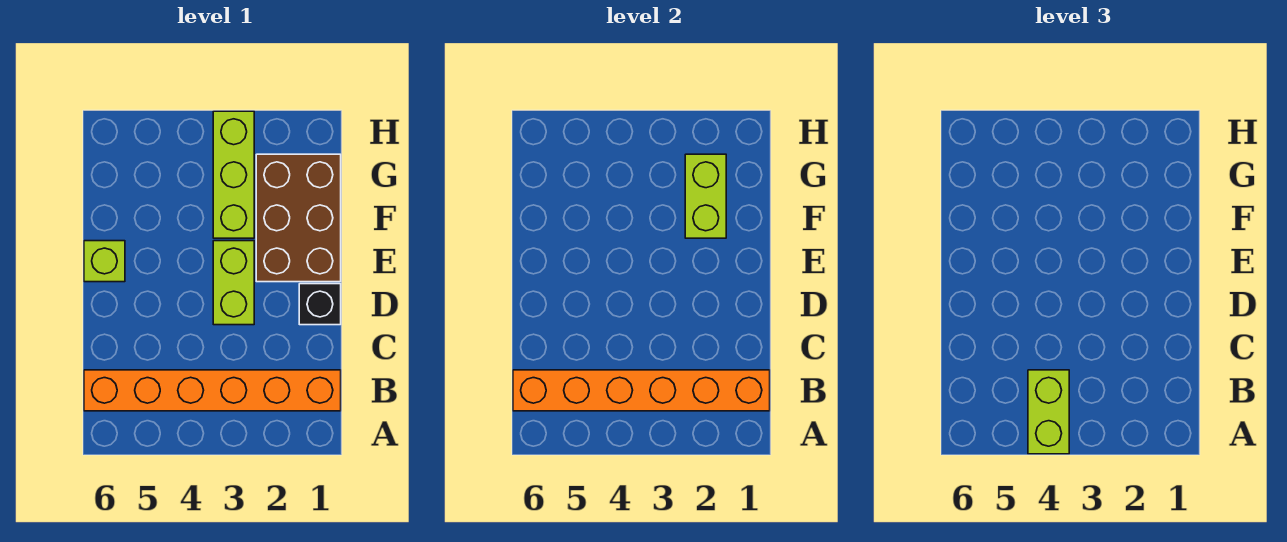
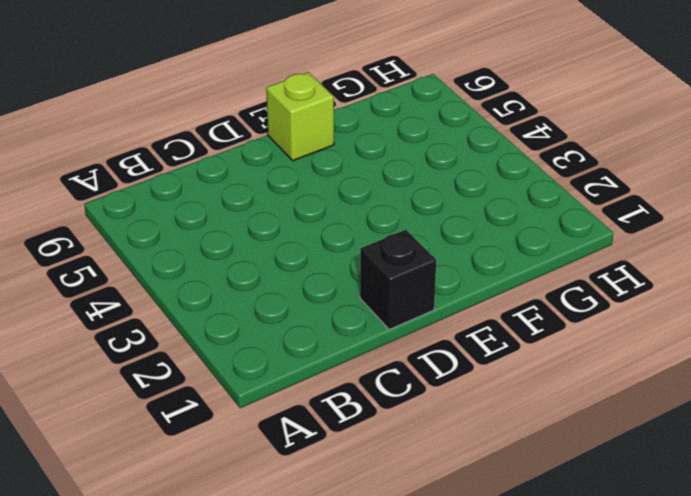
none -> orange 1x6 brick [84,370,341,411]
none -> lime 1x2 brick [213,241,254,325]

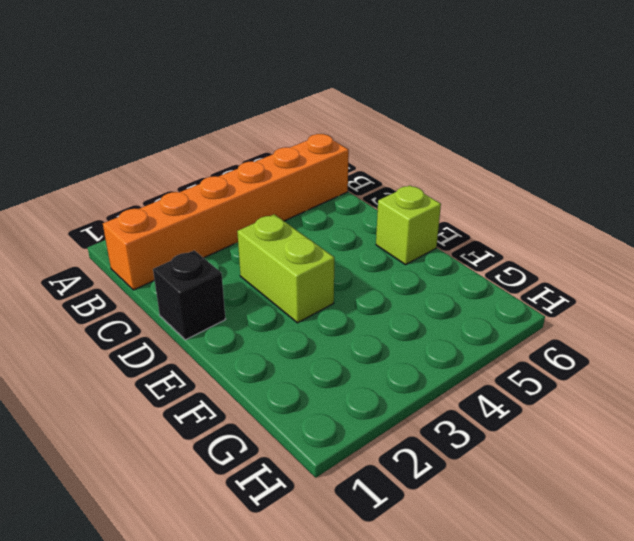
none -> brown 2x3 brick [256,154,341,282]
none -> lime 1x3 brick [213,111,254,238]

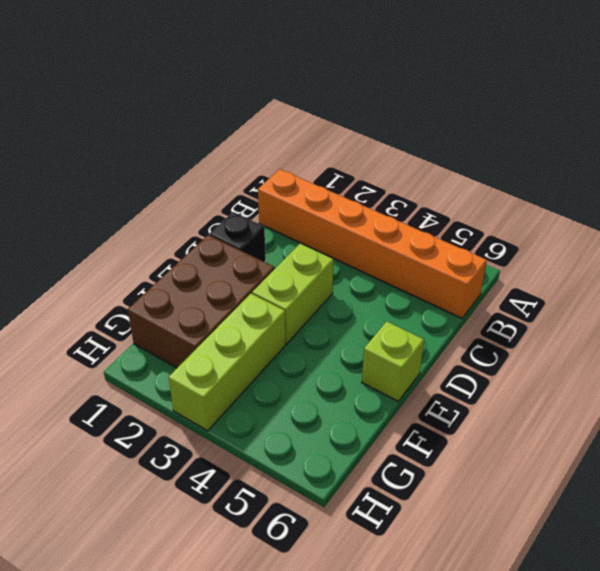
none -> orange 1x6 brick [513,370,770,411]
none -> lime 1x2 brick [685,154,726,238]

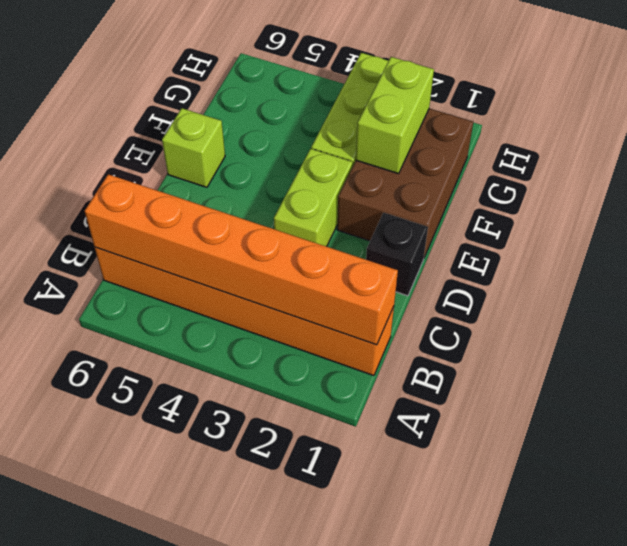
none -> lime 1x2 brick [1028,370,1069,454]

